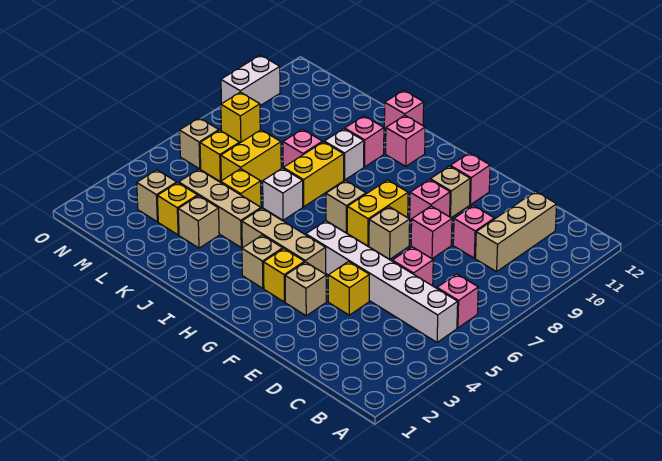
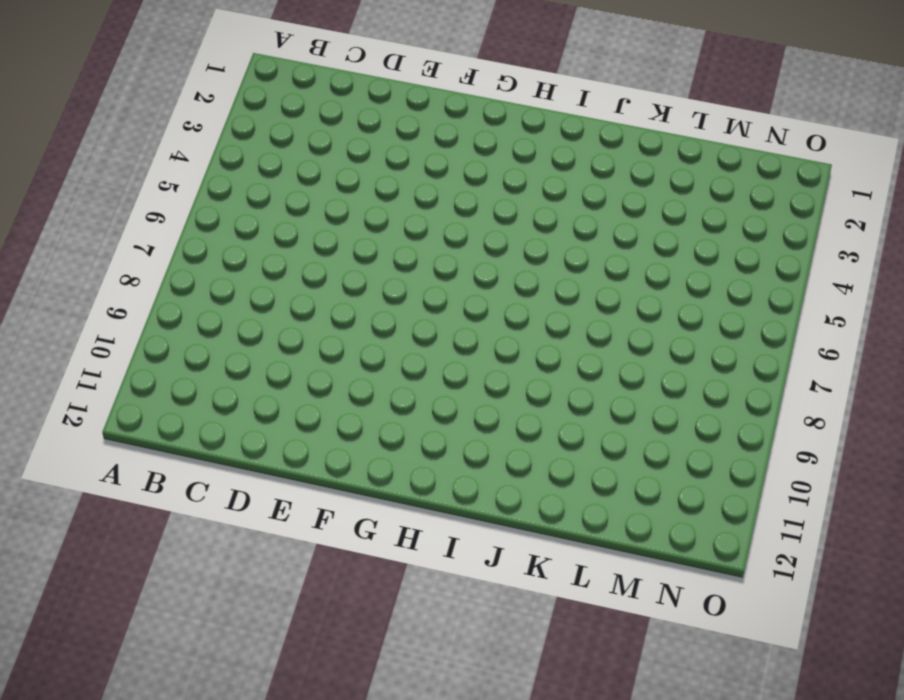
none -> white 1x6 brick [306,221,458,342]
none -> pink 1x1 brick [437,274,478,328]
none -> tan 1x3 brick [475,191,557,272]
none -> pink 1x1 brick [392,247,433,286]

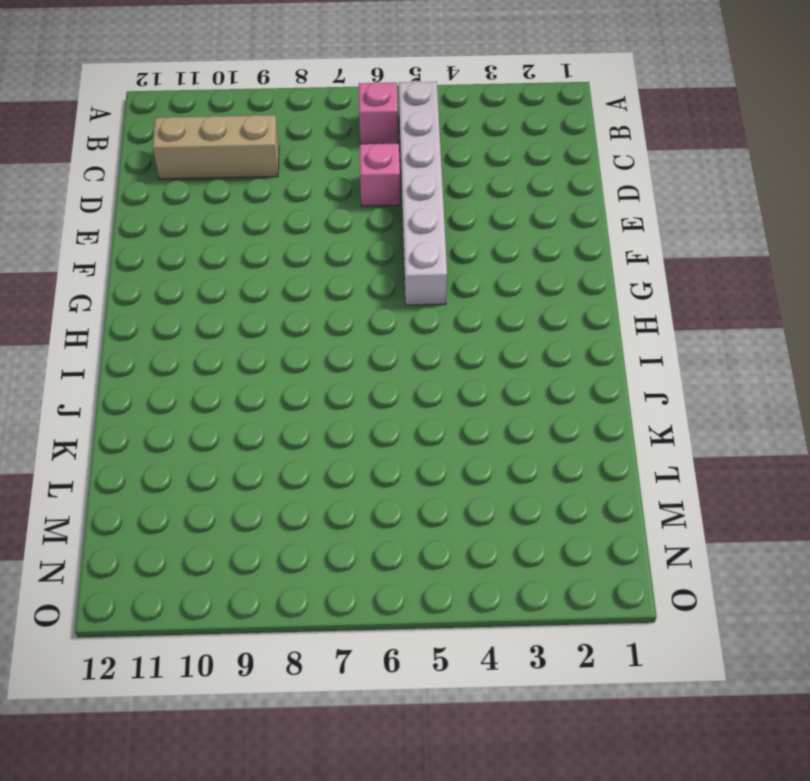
none -> pink 1x1 brick [453,206,494,258]
none -> yellow 1x1 brick [328,262,369,315]
none -> pink 1x1 brick [411,206,452,259]
none -> tan 1x1 brick [285,262,326,316]

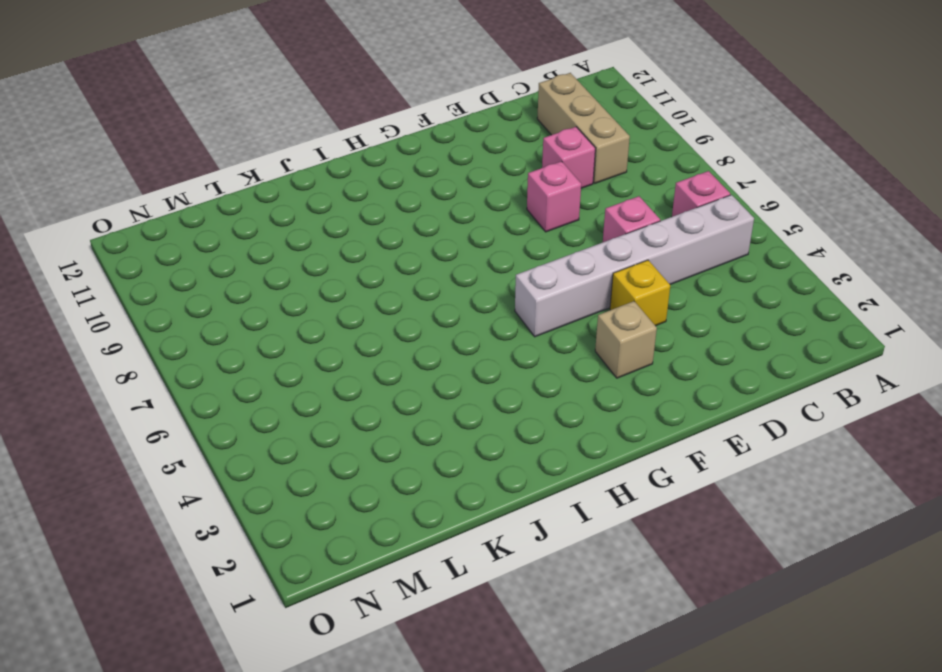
none -> tan 1x1 brick [369,207,410,259]
none -> pink 1x1 brick [410,180,450,221]
none -> tan 1x1 brick [430,166,470,218]
none -> pink 1x1 brick [450,153,490,205]

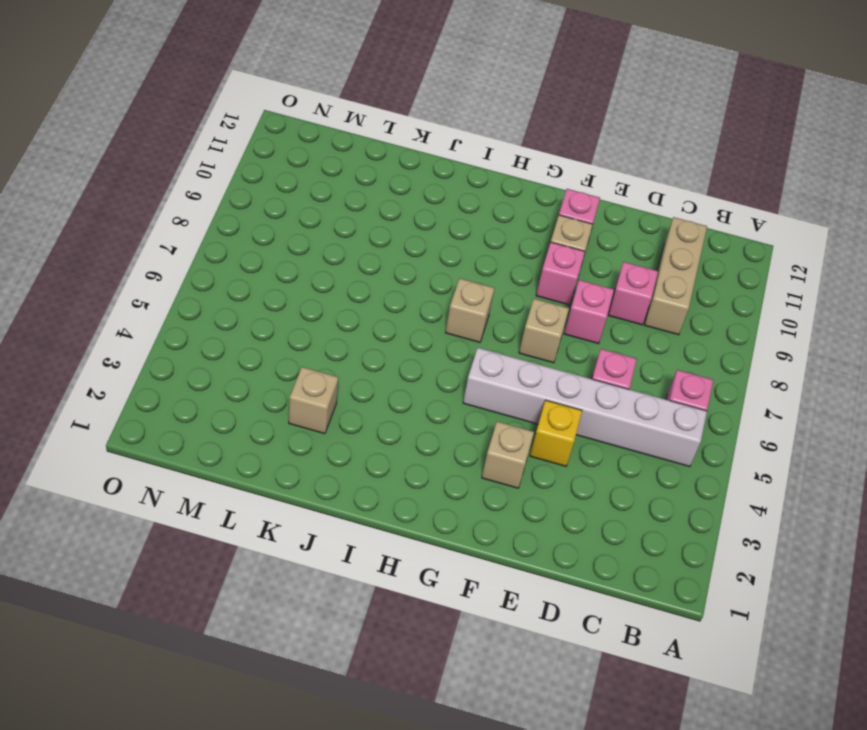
none -> yellow 1x1 brick [264,249,304,302]
none -> tan 1x3 brick [242,208,326,274]
none -> yellow 1x2 brick [347,180,408,246]
none -> tan 1x1 brick [242,235,283,288]

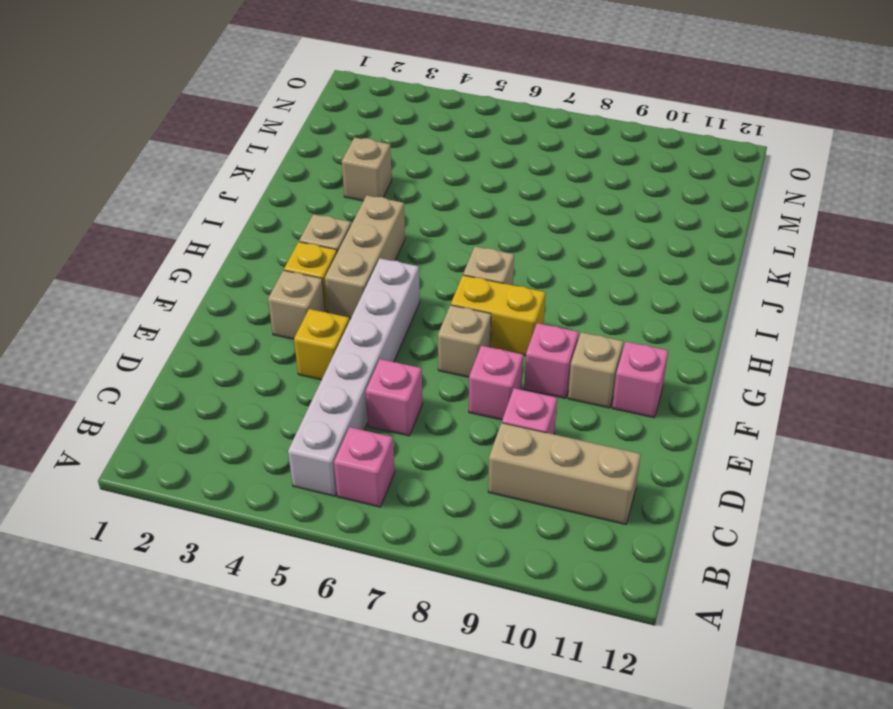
none -> pink 1x1 brick [386,115,425,166]
none -> tan 1x3 brick [179,169,261,248]
none -> white 1x1 brick [263,168,303,220]
none -> yellow 1x2 brick [283,142,344,207]

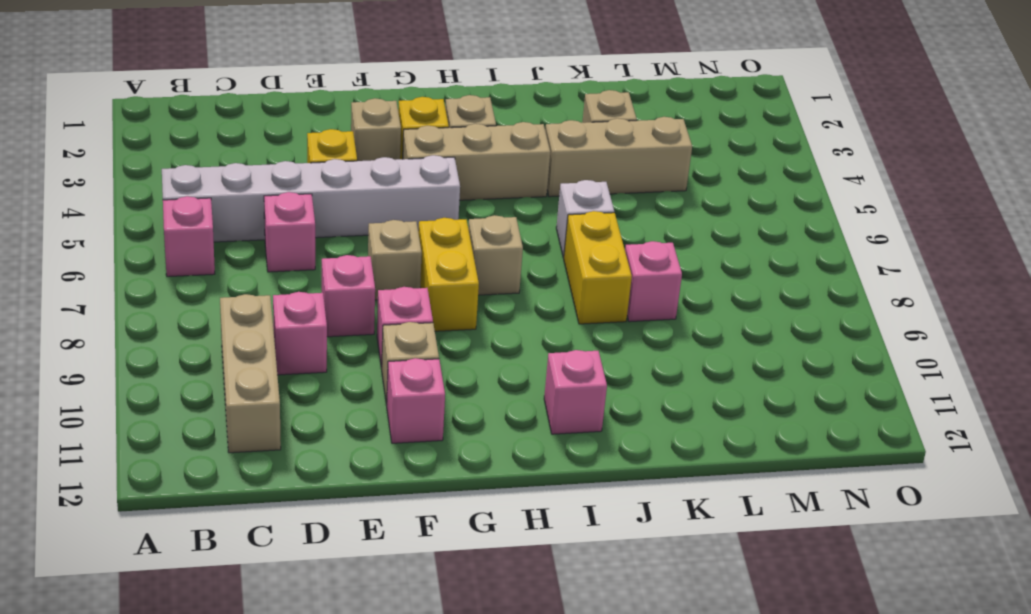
none -> white 1x1 brick [324,129,364,180]
none -> pink 1x1 brick [345,116,384,167]
none -> pink 1x1 brick [384,90,424,130]
none -> yellow 1x1 brick [221,169,261,207]

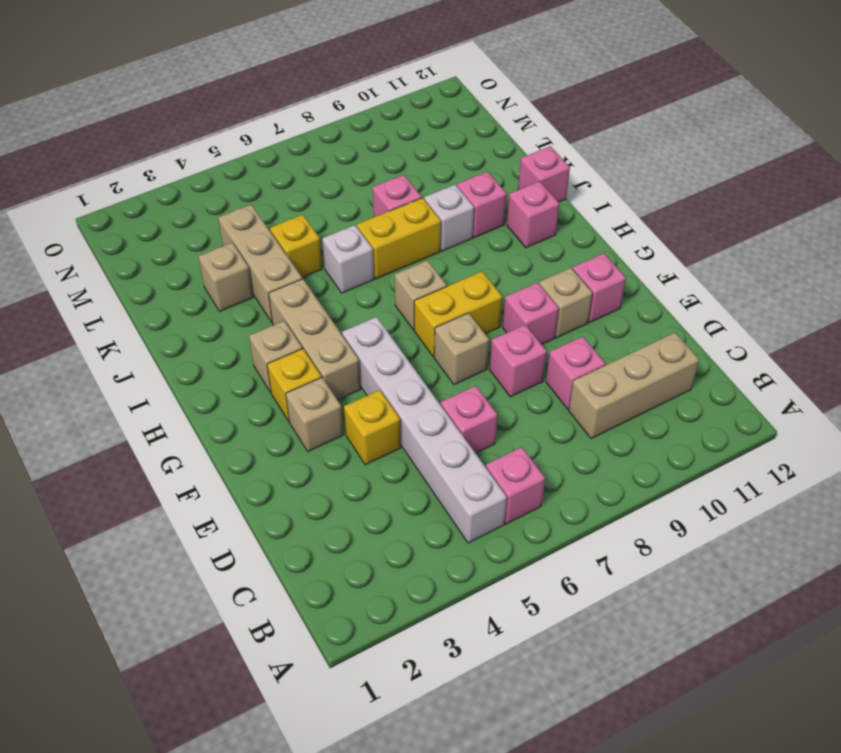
none -> yellow 1x1 brick [157,183,198,235]
none -> yellow 1x2 brick [221,130,281,182]
none -> tan 1x1 brick [137,170,177,222]
none -> yellow 1x1 brick [200,130,240,182]

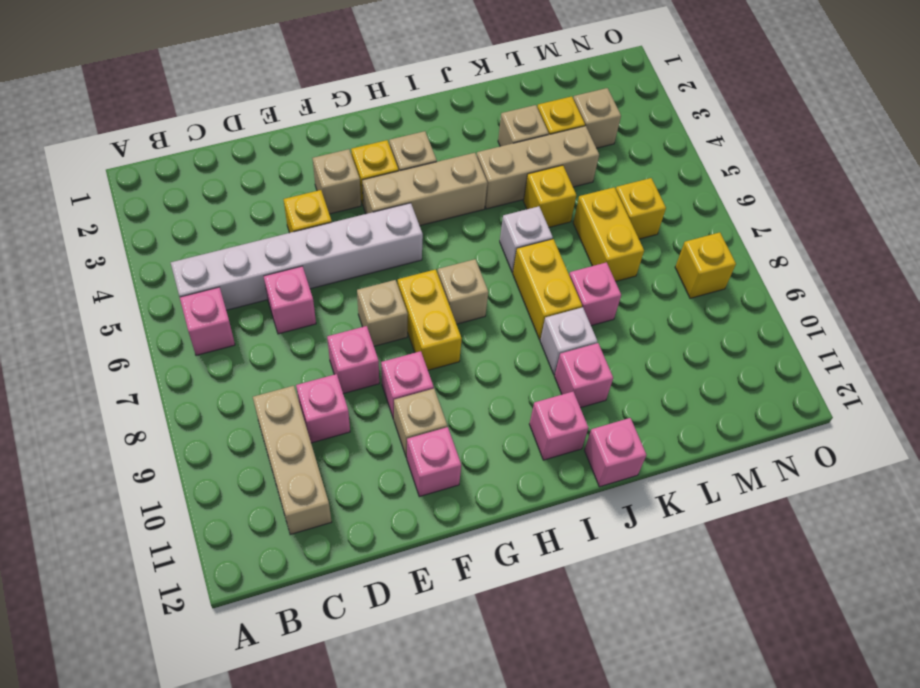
none -> tan 1x1 brick [180,118,219,169]
none -> white 1x2 brick [221,55,280,106]

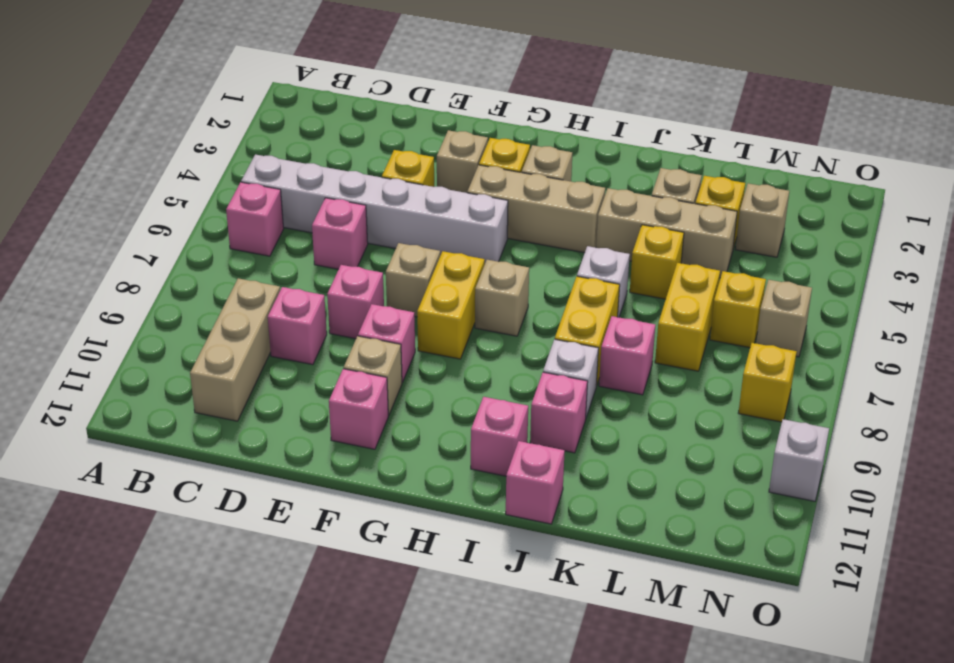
white 1x1 brick [769,419,829,501] -> white 1x2 brick [221,55,280,106]

